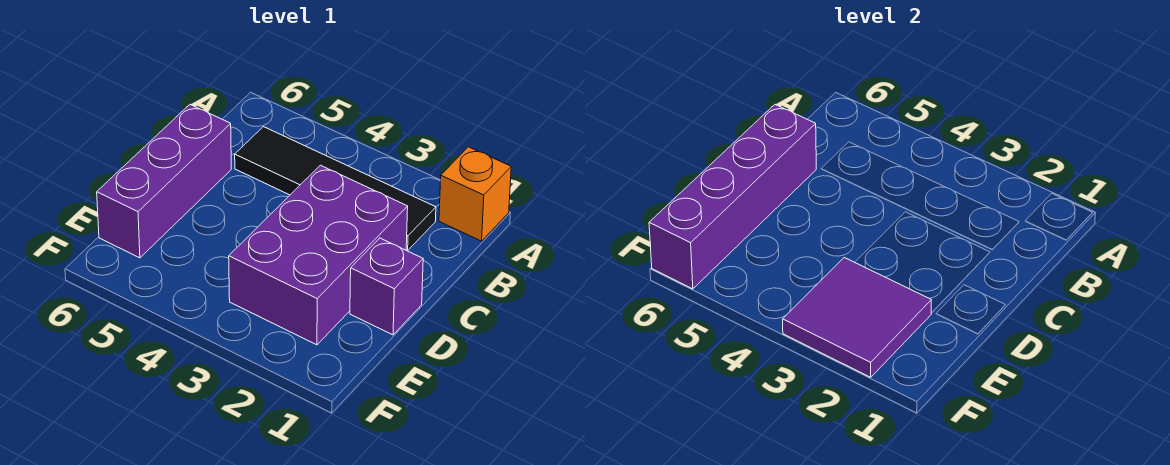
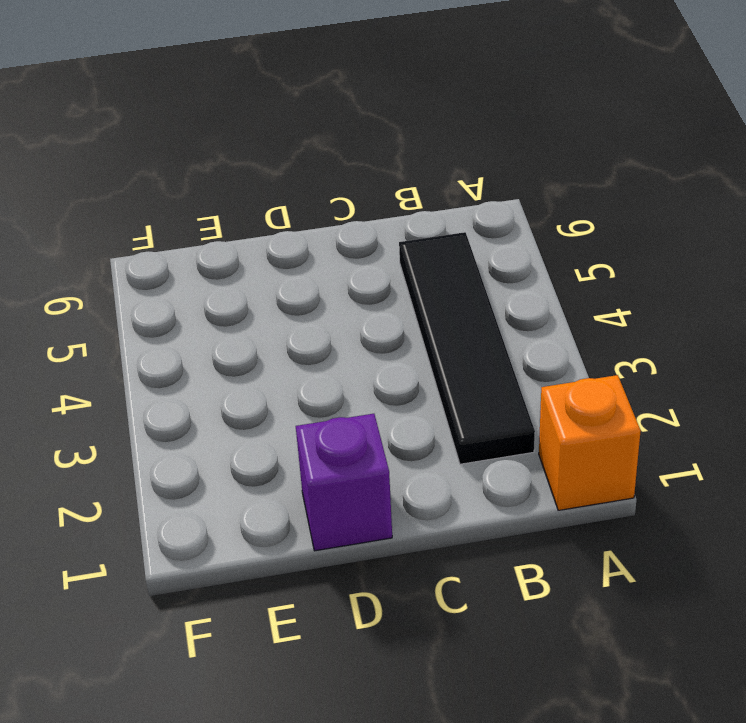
none -> purple 2x3 brick [229,165,408,345]
none -> purple 1x3 brick [97,105,231,258]

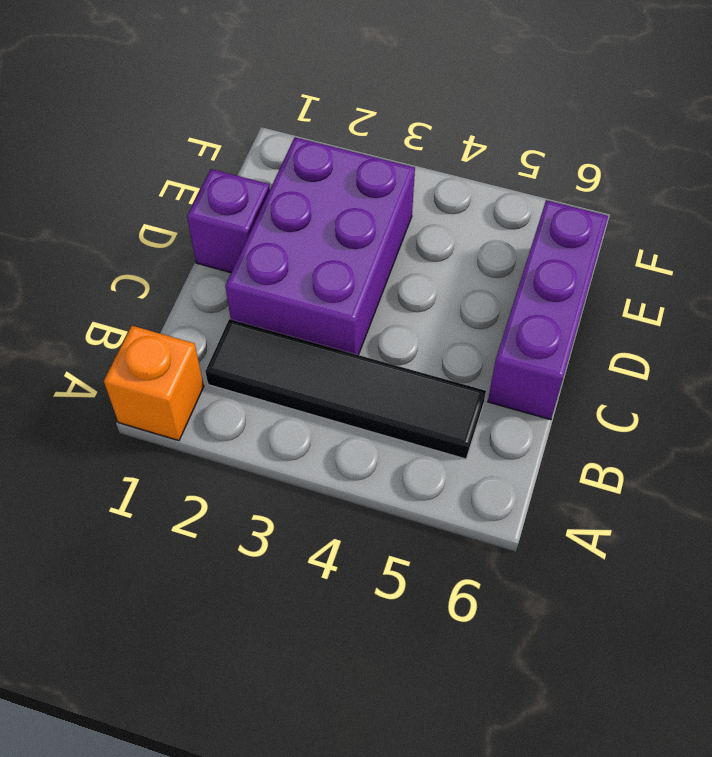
none -> purple 1x4 brick [649,105,816,289]
none -> purple 2x2 tile [783,258,931,377]

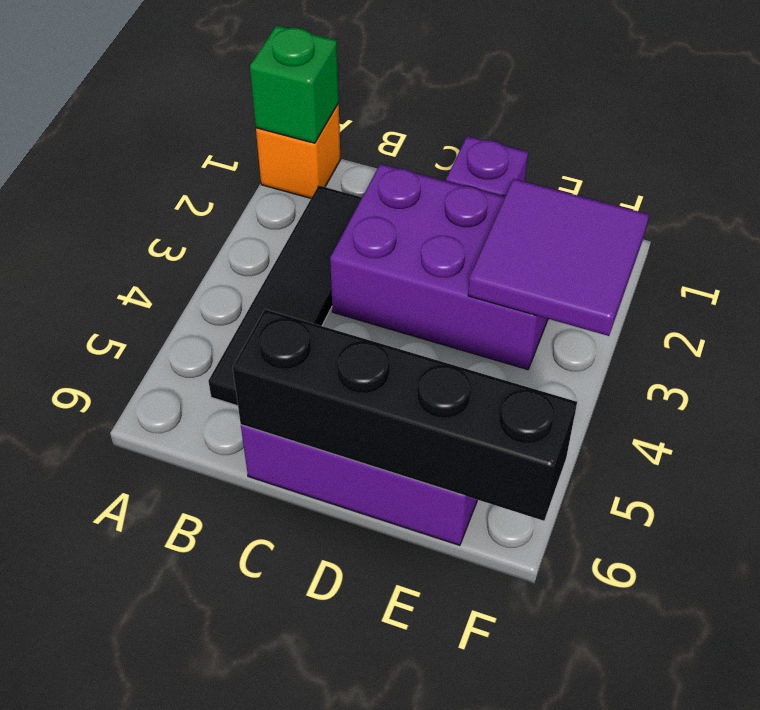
green 1x1 brick [250,26,339,143] -> none
black 1x4 brick [233,309,577,521] -> purple 1x4 brick [649,105,816,289]

